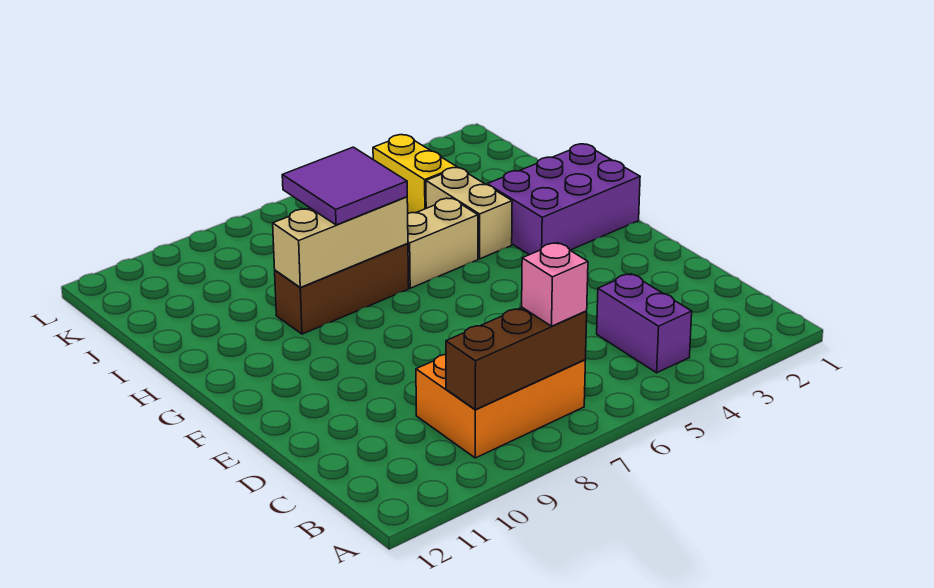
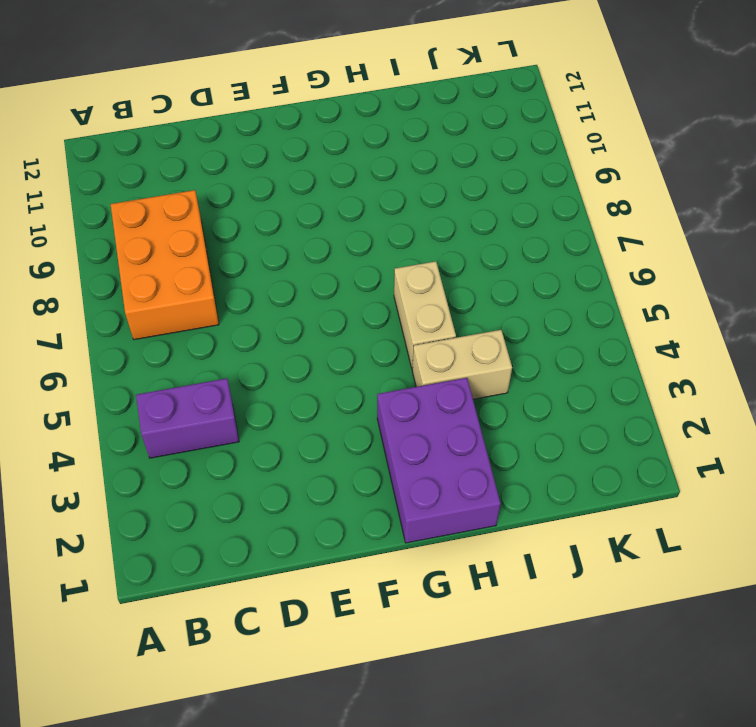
none -> brown 1x3 brick [275,244,409,334]
none -> yellow 1x2 brick [373,135,457,213]

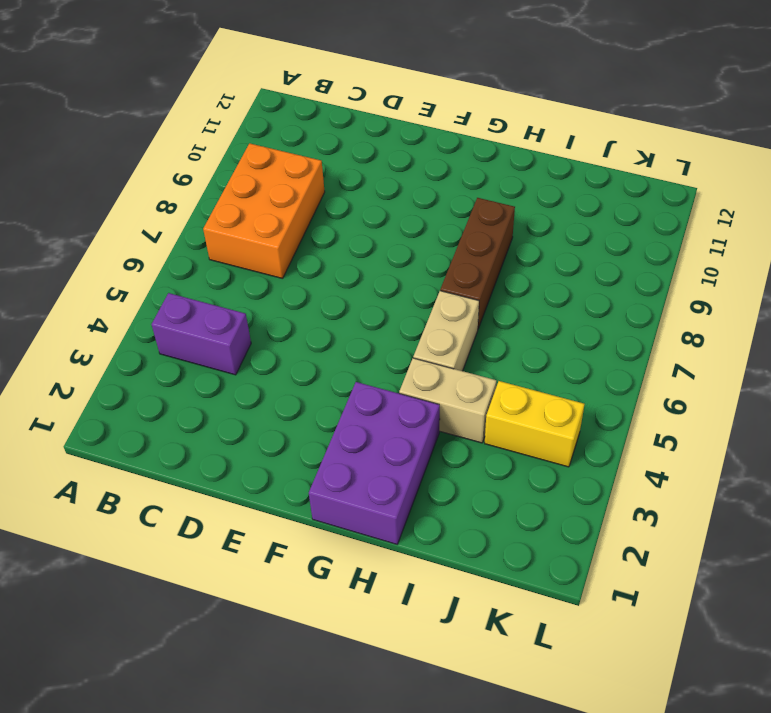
none -> brown 1x3 brick [446,308,587,410]
none -> tan 1x3 brick [273,197,408,288]

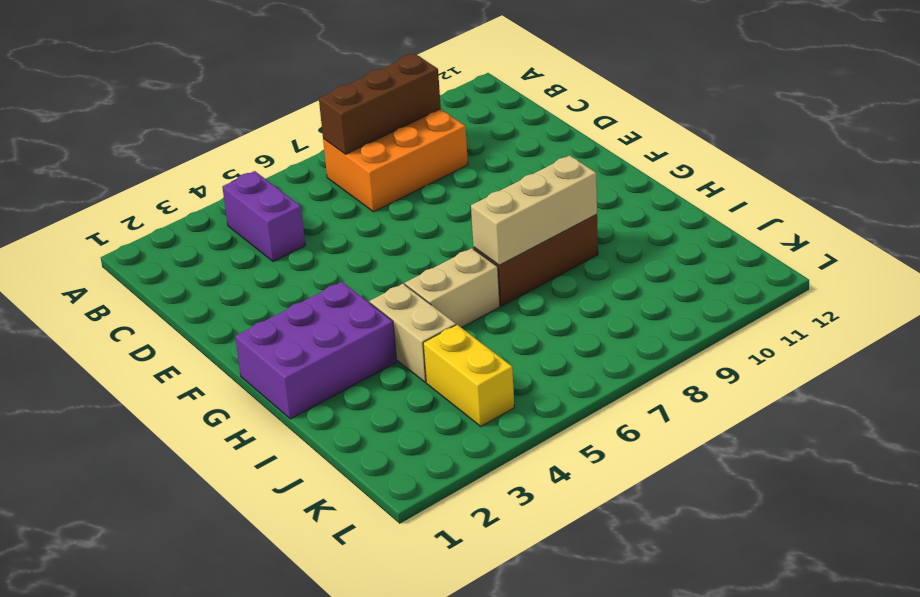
none -> pink 1x1 brick [522,243,588,326]
none -> purple 2x2 tile [282,147,407,225]

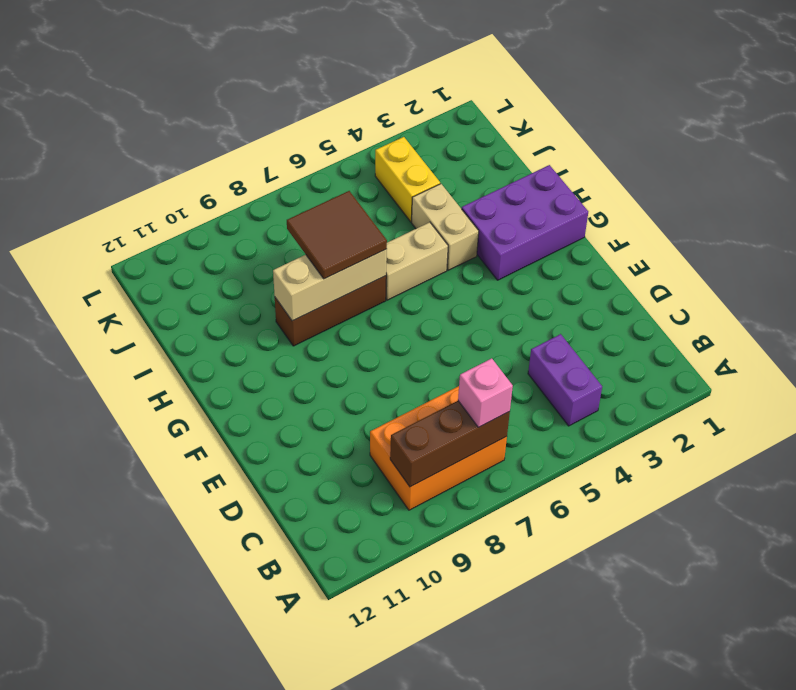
brown 2x2 tile [287,191,387,279] -> purple 2x2 tile [282,147,407,225]

